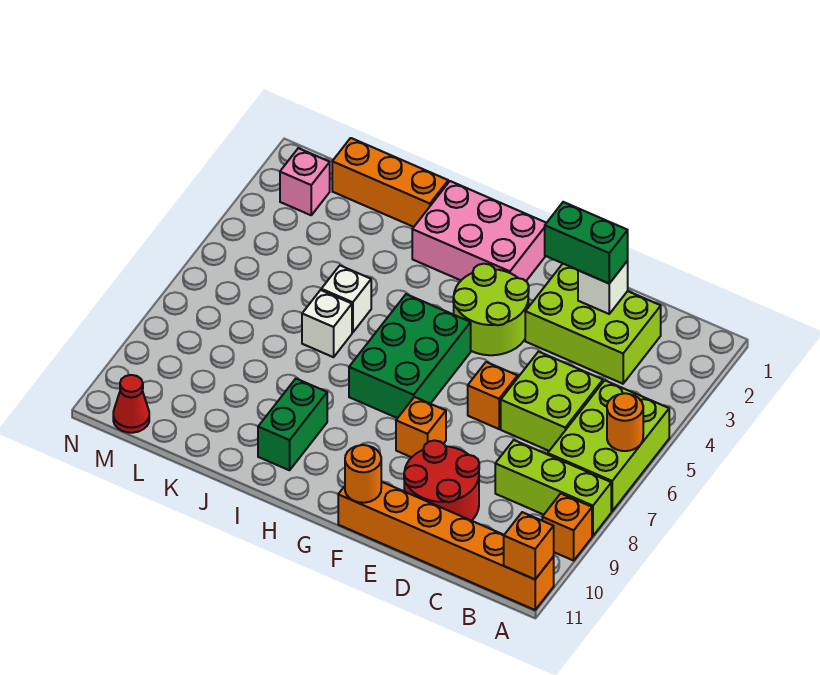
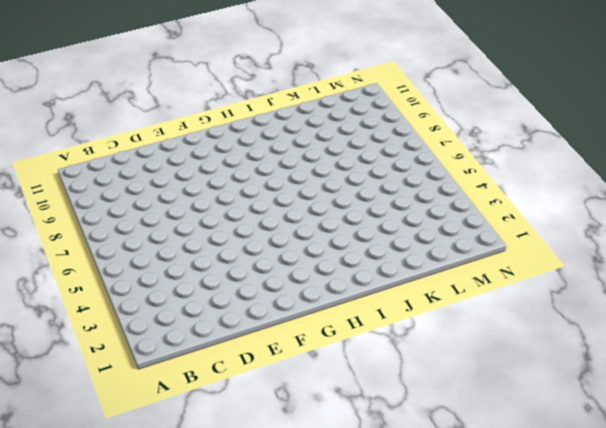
none -> lime 2x3 brick [548,380,669,511]
none -> lime 1x3 brick [495,440,611,536]
none -> orange 1x1 brick [542,494,592,561]

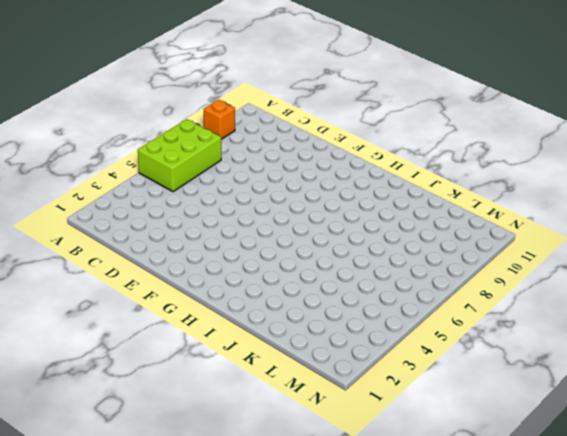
none -> lime 1x3 brick [495,440,611,536]
none -> orange 1x6 brick [338,482,554,610]
none -> lime 2x3 brick [525,264,661,384]

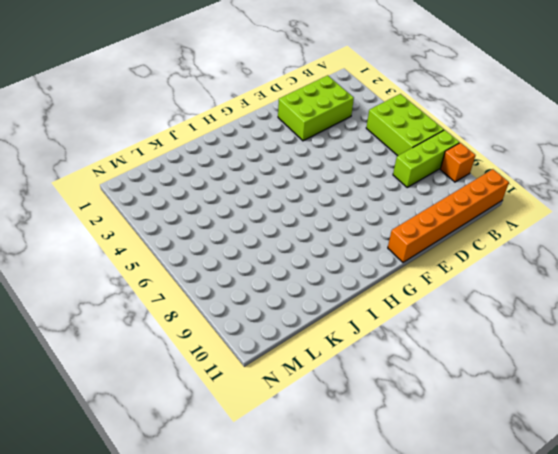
none -> lime 2x2 brick [501,352,603,451]
none -> red 2x2 round brick [404,440,479,521]
none -> orange 1x1 brick [468,362,518,429]

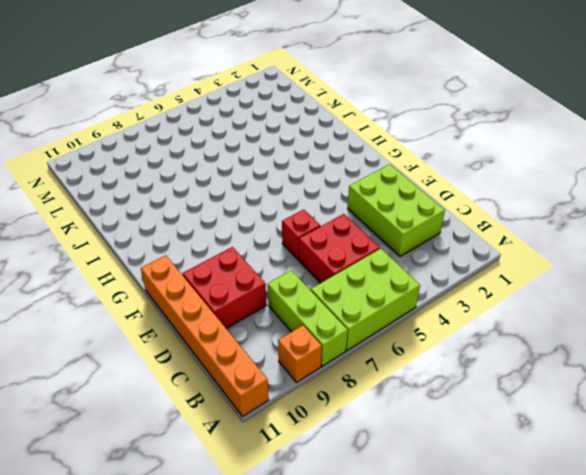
red 2x2 brick [299,214,380,283] -> lime 2x2 brick [501,352,603,451]
red 2x2 brick [183,247,266,328] -> red 2x2 round brick [404,440,479,521]
red 1x1 brick [282,210,320,260] -> orange 1x1 brick [468,362,518,429]
none -> lime 2x2 round brick [453,264,529,355]
none -> orange 1x1 brick [396,397,446,457]
none -> pink 2x3 brick [412,181,546,281]

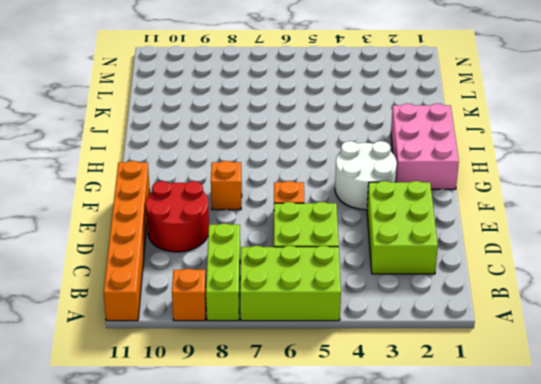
white 2x2 round brick [335,141,397,210] -> lime 2x2 round brick [453,264,529,355]
none -> green 2x3 brick [349,294,471,418]
none -> green 1x2 brick [258,379,327,470]
none -> orange 1x3 brick [332,138,448,227]

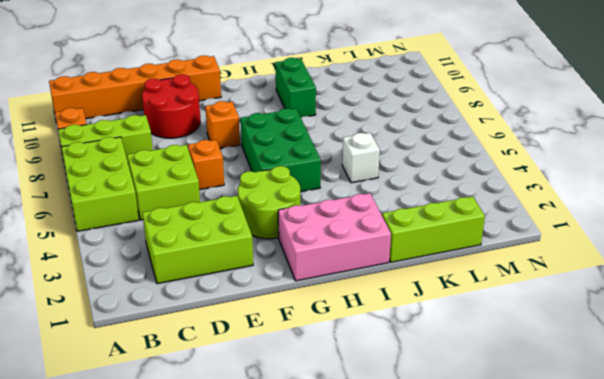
lime 1x3 brick [382,196,485,262] -> orange 1x3 brick [332,138,448,227]
none -> white 1x1 brick [302,290,352,357]
none -> pink 1x1 brick [280,148,330,215]
none -> red 1x1 cone [113,375,149,433]

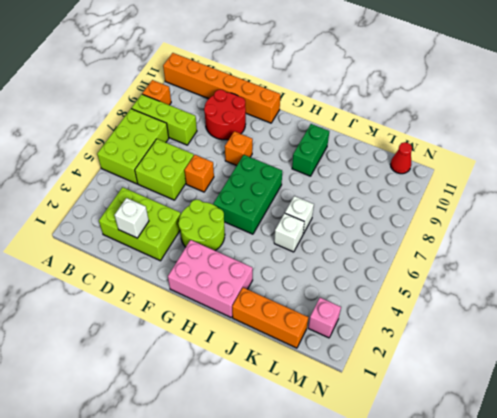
none -> orange 1x1 round brick [607,393,643,451]
none -> orange 1x1 brick [504,512,554,579]
none -> orange 1x1 round brick [345,445,381,503]

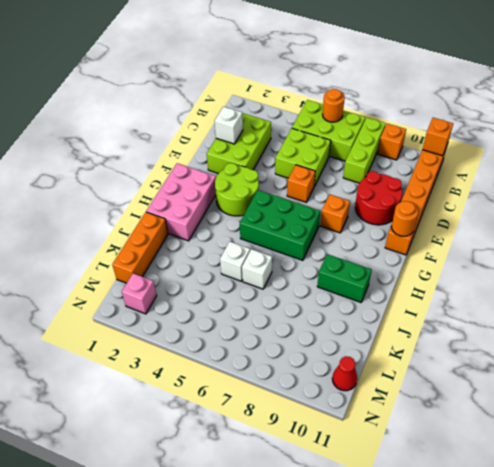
none -> green 1x2 brick [545,202,628,283]

